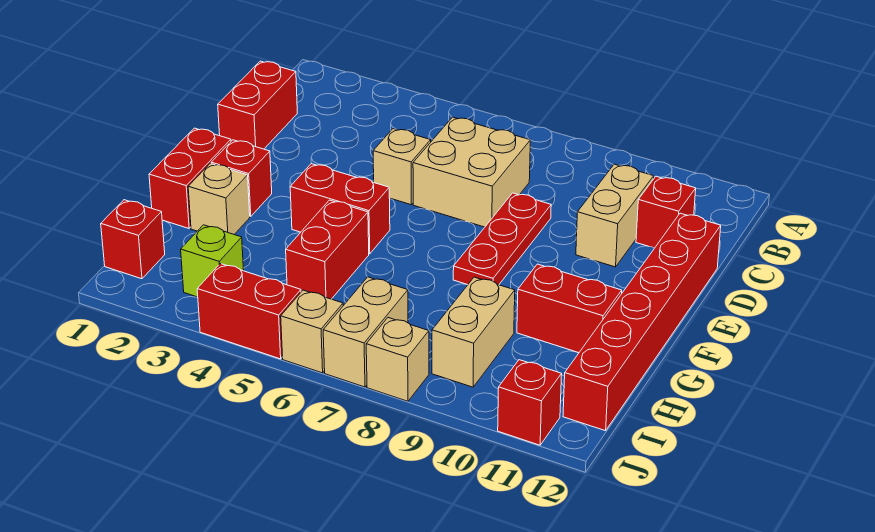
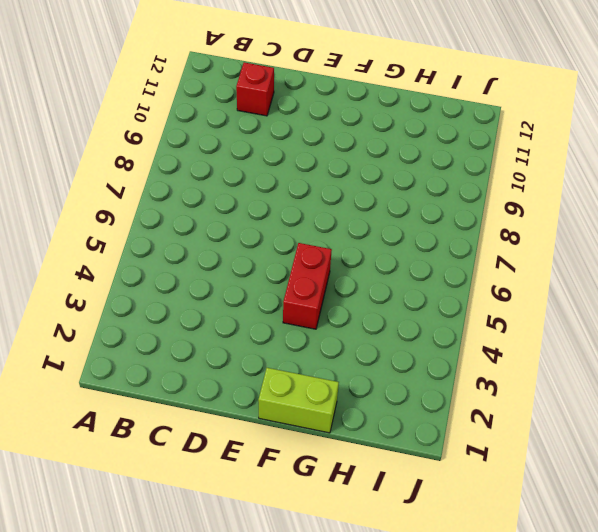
lime 1x2 brick [258,368,339,433] -> red 1x2 brick [149,128,231,228]
none -> red 1x2 brick [218,61,297,149]
none -> tan 2x2 brick [413,117,530,227]
none -> tan 1x2 brick [576,164,654,267]

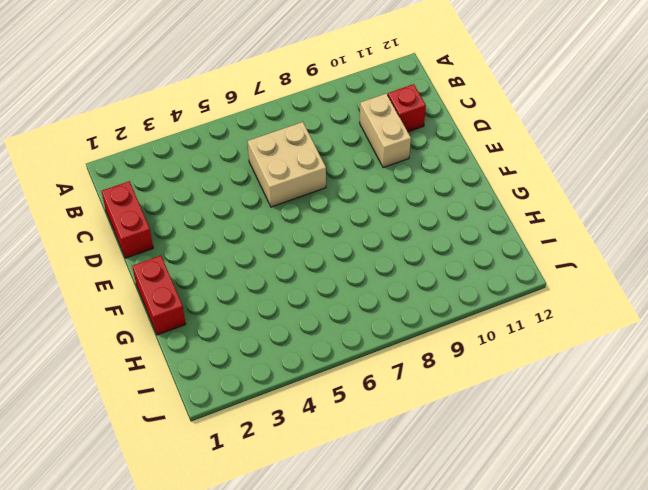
none -> tan 1x1 brick [373,129,431,205]
none -> red 1x3 plate [453,193,551,285]
none -> red 1x6 brick [563,213,721,431]

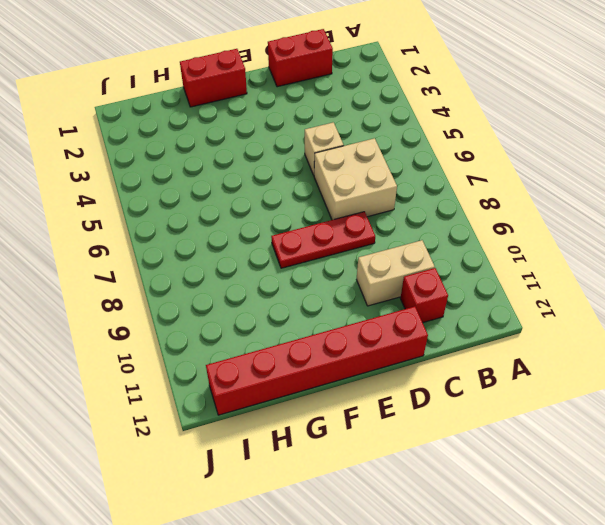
none -> red 1x1 brick [211,140,272,216]
none -> red 1x2 brick [290,164,390,254]
none -> tan 1x1 brick [188,163,250,234]

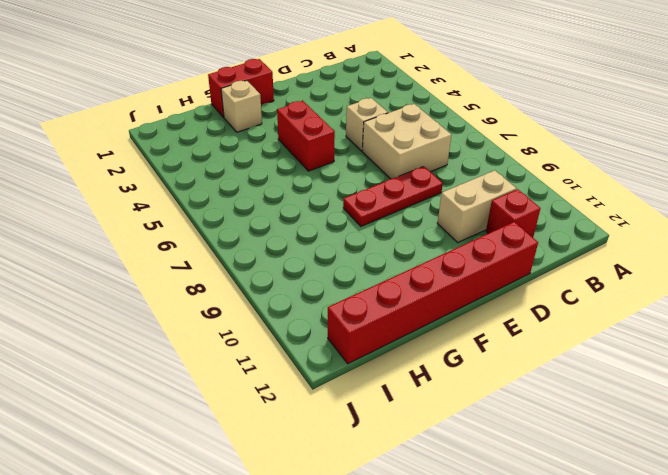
none -> red 1x2 brick [218,61,297,149]
none -> red 1x1 brick [211,140,272,216]
none -> red 1x2 brick [286,200,369,299]

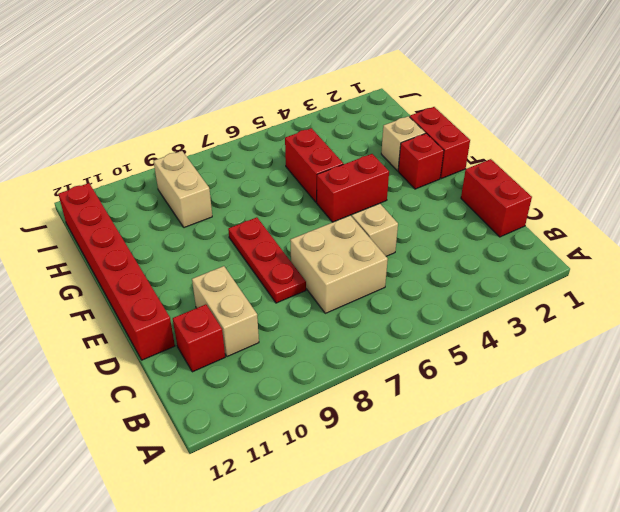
none -> red 1x2 brick [517,264,622,353]
none -> red 1x1 brick [101,200,165,279]
none -> lime 1x1 brick [181,225,244,297]

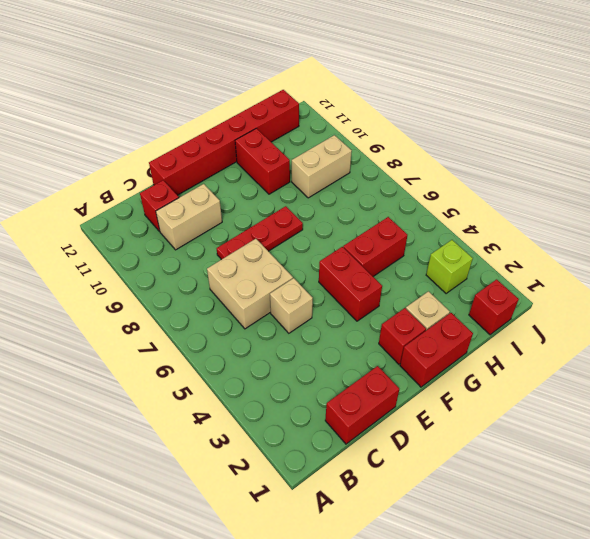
none -> tan 1x2 brick [323,277,408,387]
none -> red 1x2 brick [197,264,301,359]
none -> tan 1x1 brick [281,290,343,373]

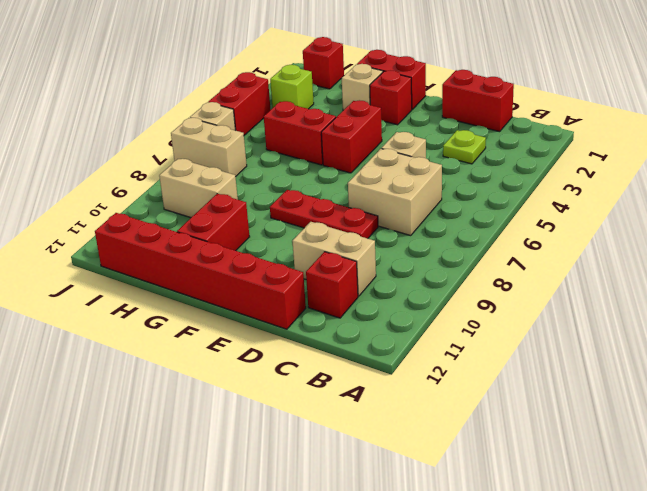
lime 1x1 plate [443,130,486,164] -> none
none -> tan 1x1 brick [366,318,429,401]
none -> red 1x1 brick [498,360,562,445]

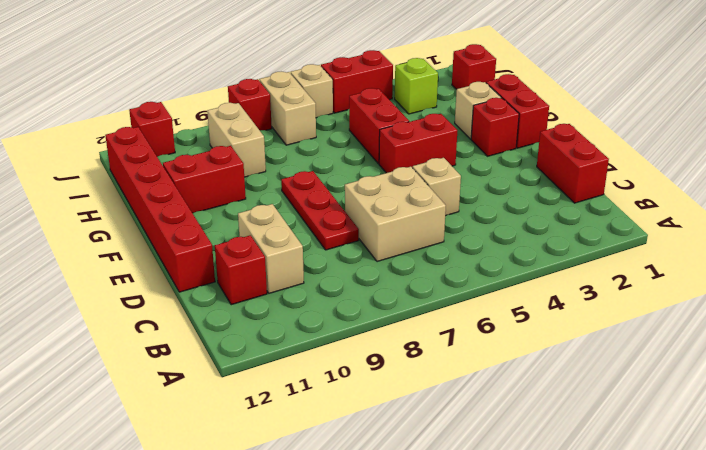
red 1x1 brick [228,79,272,130] -> tan 1x1 brick [366,318,429,401]

